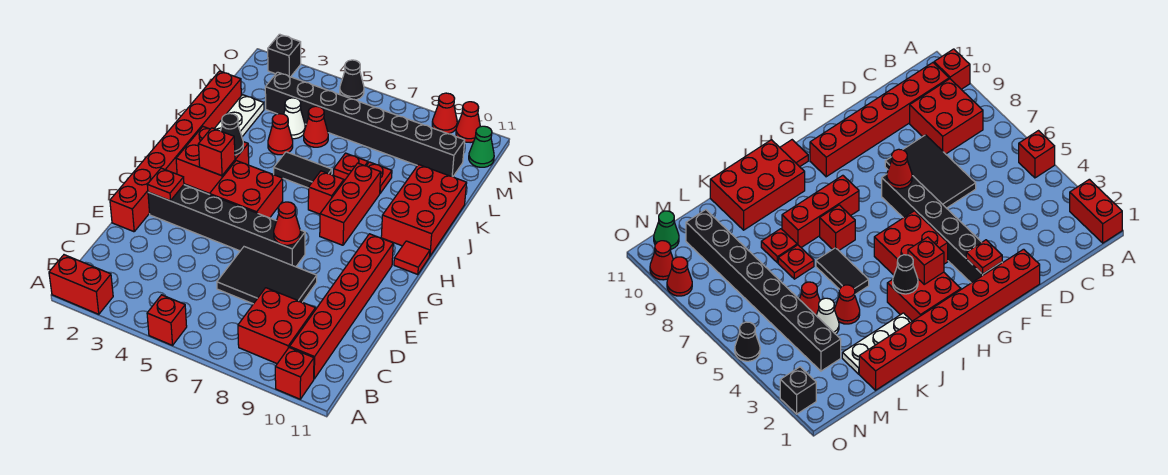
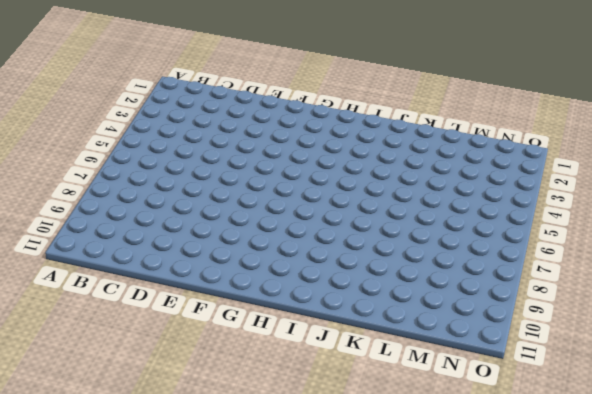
none -> red 1x2 brick [49,255,113,314]
none -> red 1x1 brick [147,295,187,345]
none -> red 1x1 brick [275,347,314,399]
none -> red 2x2 brick [238,288,315,364]

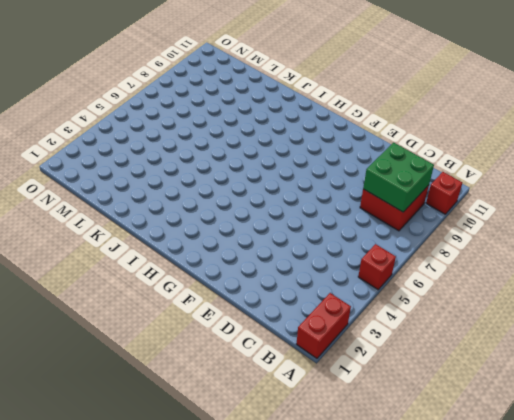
green 2x2 brick [363,143,434,212] -> none
none -> red 1x6 brick [290,234,393,379]
none -> black 2x3 tile [217,247,317,304]
none -> red 1x8 brick [110,71,241,232]
none -> black 1x6 brick [148,185,305,267]

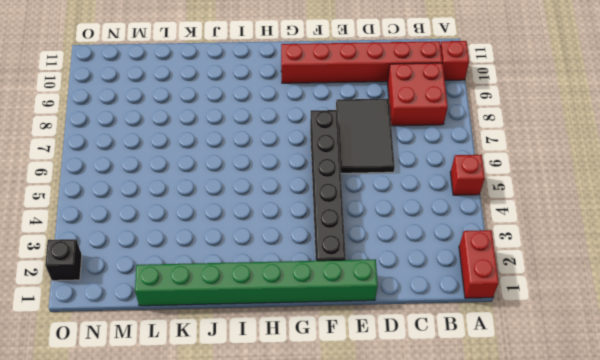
green 1x8 brick [135,259,378,306] -> red 1x8 brick [110,71,241,232]
none -> red 2x2 brick [210,161,283,218]
none -> red 2x2 brick [176,127,249,194]
none -> red 1x3 brick [320,163,381,245]
none -> red 1x1 tile [394,241,430,275]

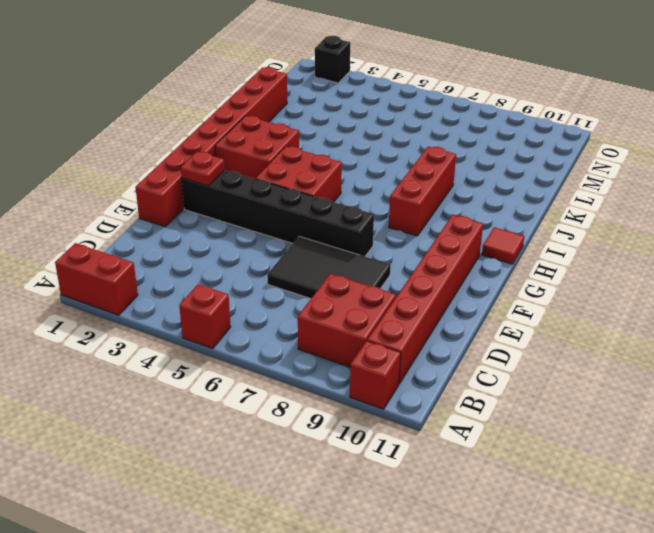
none -> red 1x1 brick [308,171,344,214]
none -> red 2x3 brick [381,165,467,256]
none -> white 1x3 plate [214,95,264,137]
none -> black 1x2 tile [274,152,332,188]

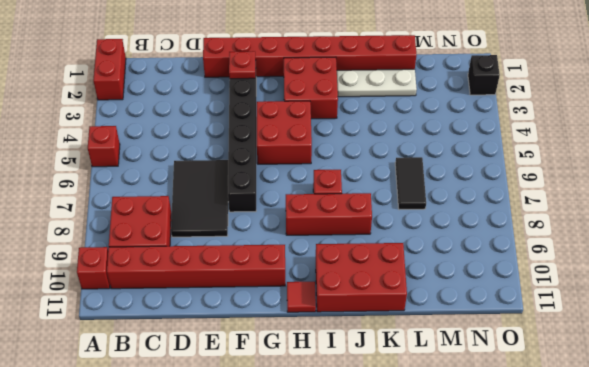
black 1x2 tile [395,157,426,210] -> black 1x2 tile moved to [274,152,332,188]
none -> red 1x1 cone [268,114,293,155]
none -> red 1x1 plate [334,153,368,180]
none -> red 1x1 plate [367,162,392,193]
none -> white 1x1 cone [284,98,305,139]

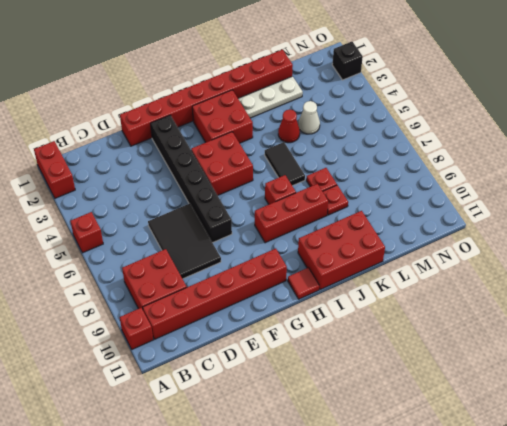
none -> red 1x1 cone [304,106,328,147]
none -> black 1x8 brick [265,72,465,177]
none -> green 1x1 cone [469,126,494,167]
none -> black 1x1 cone [340,60,364,100]

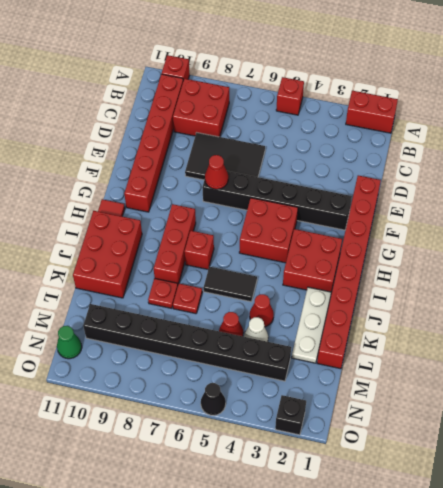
none -> red 1x1 cone [432,93,457,134]
none -> red 1x1 cone [456,102,480,143]
none -> red 1x1 plate [147,168,184,201]
none -> red 1x1 brick [199,128,235,176]

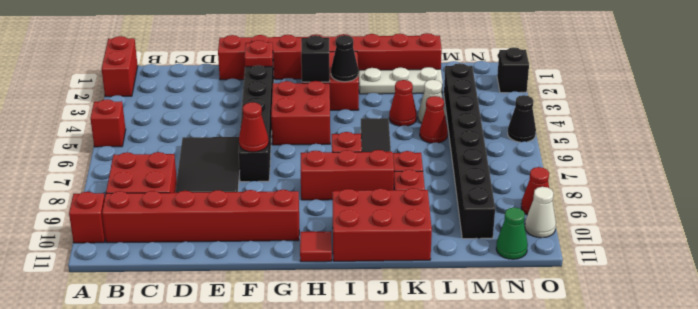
black 1x1 brick [301,35,330,82] -> red 1x1 brick [199,128,235,176]
white 1x1 cone [525,187,556,238] -> red 1x1 cone [456,102,480,143]

